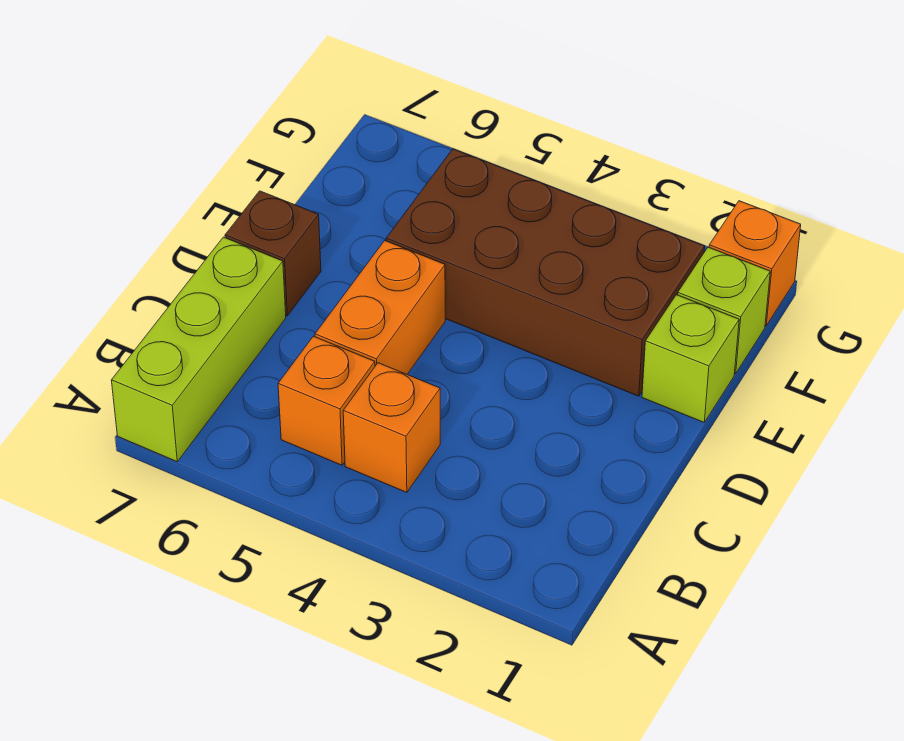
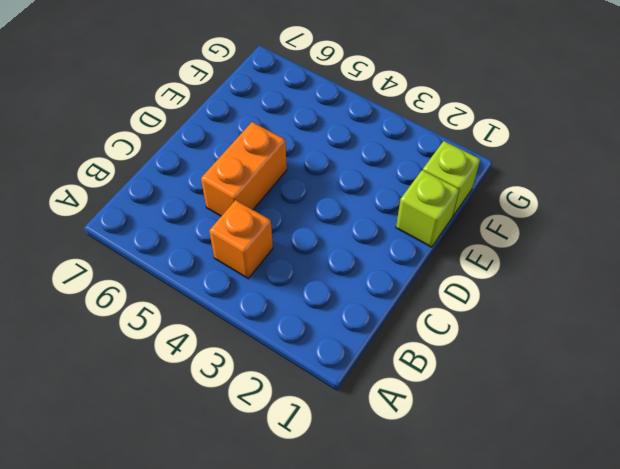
none -> lime 1x3 brick [111,237,286,462]
none -> orange 1x1 brick [278,336,375,465]

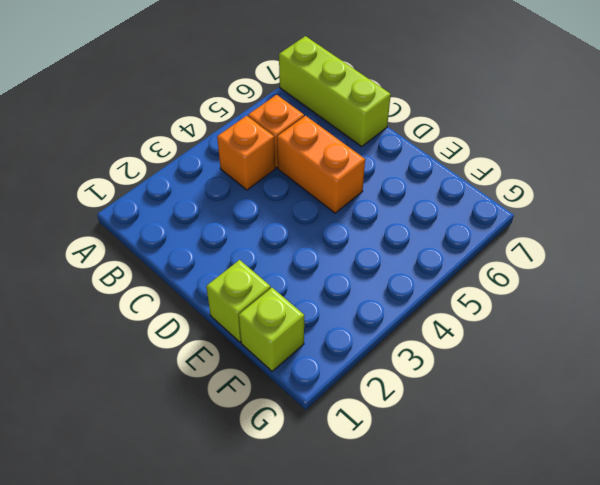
none -> brown 1x1 brick [225,191,321,316]
none -> brown 2x4 brick [386,149,705,396]

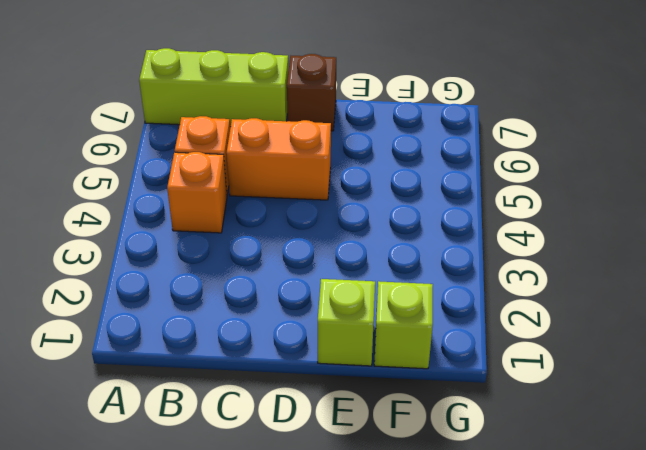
none -> brown 2x4 brick [386,149,705,396]
none -> orange 1x1 brick [709,201,801,326]

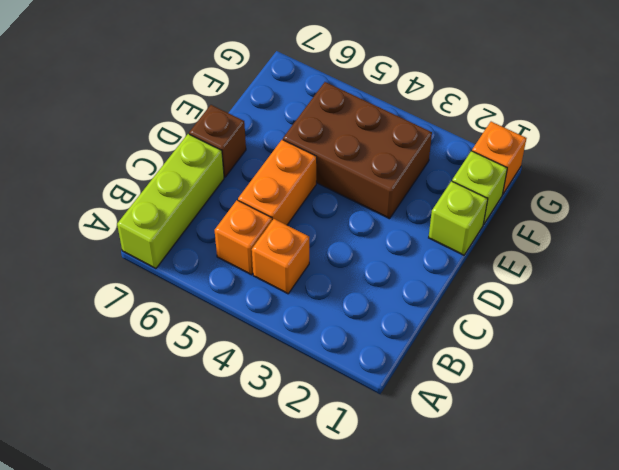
brown 2x3 brick [283,82,432,219] -> brown 2x4 brick [386,149,705,396]

